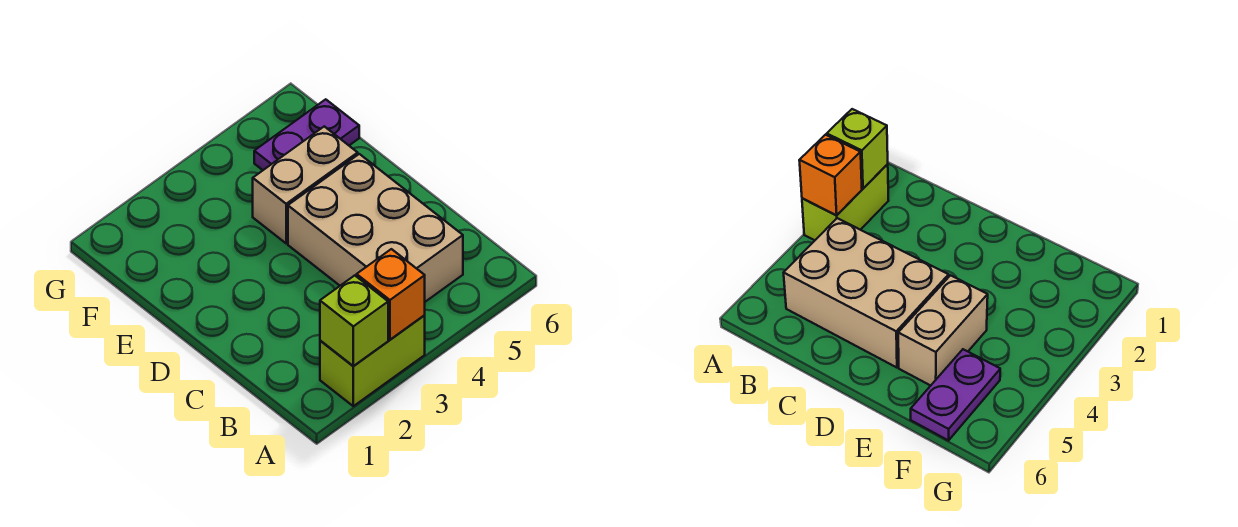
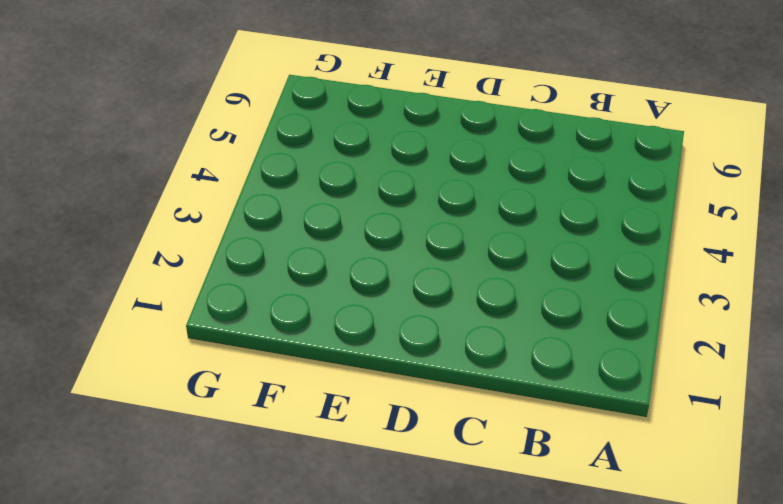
none -> lime 1x2 brick [320,315,425,406]
none -> tan 2x3 brick [288,154,463,302]

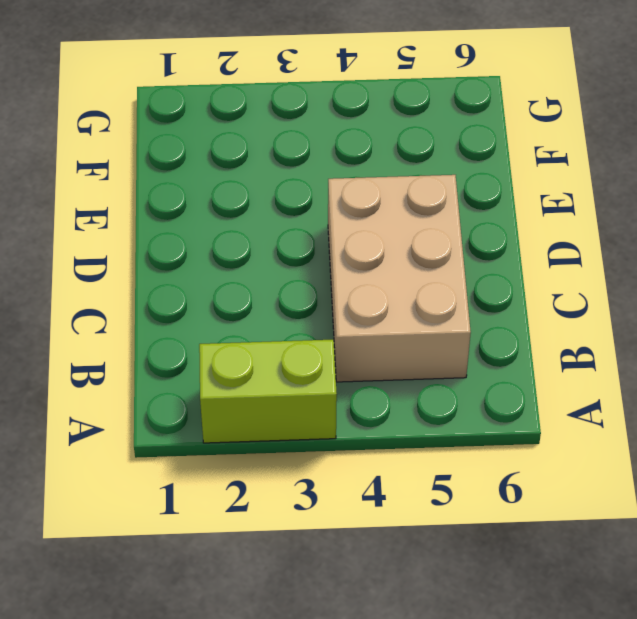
none -> tan 1x2 brick [253,126,358,243]
none -> purple 1x2 plate [254,99,359,170]

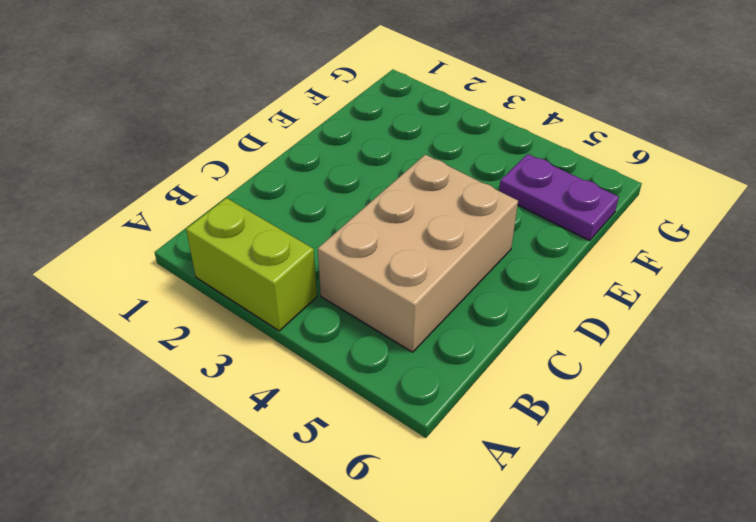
none -> tan 1x2 brick [253,126,358,243]
none -> lime 1x1 brick [320,275,388,366]

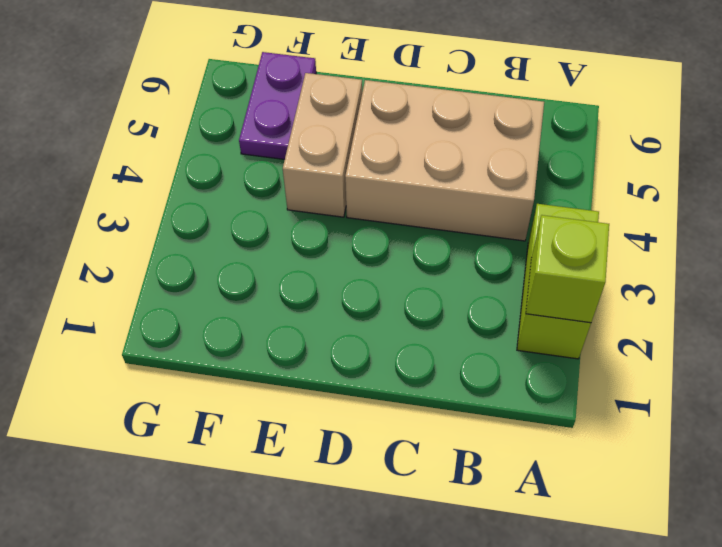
none -> orange 1x1 brick [357,249,425,340]

